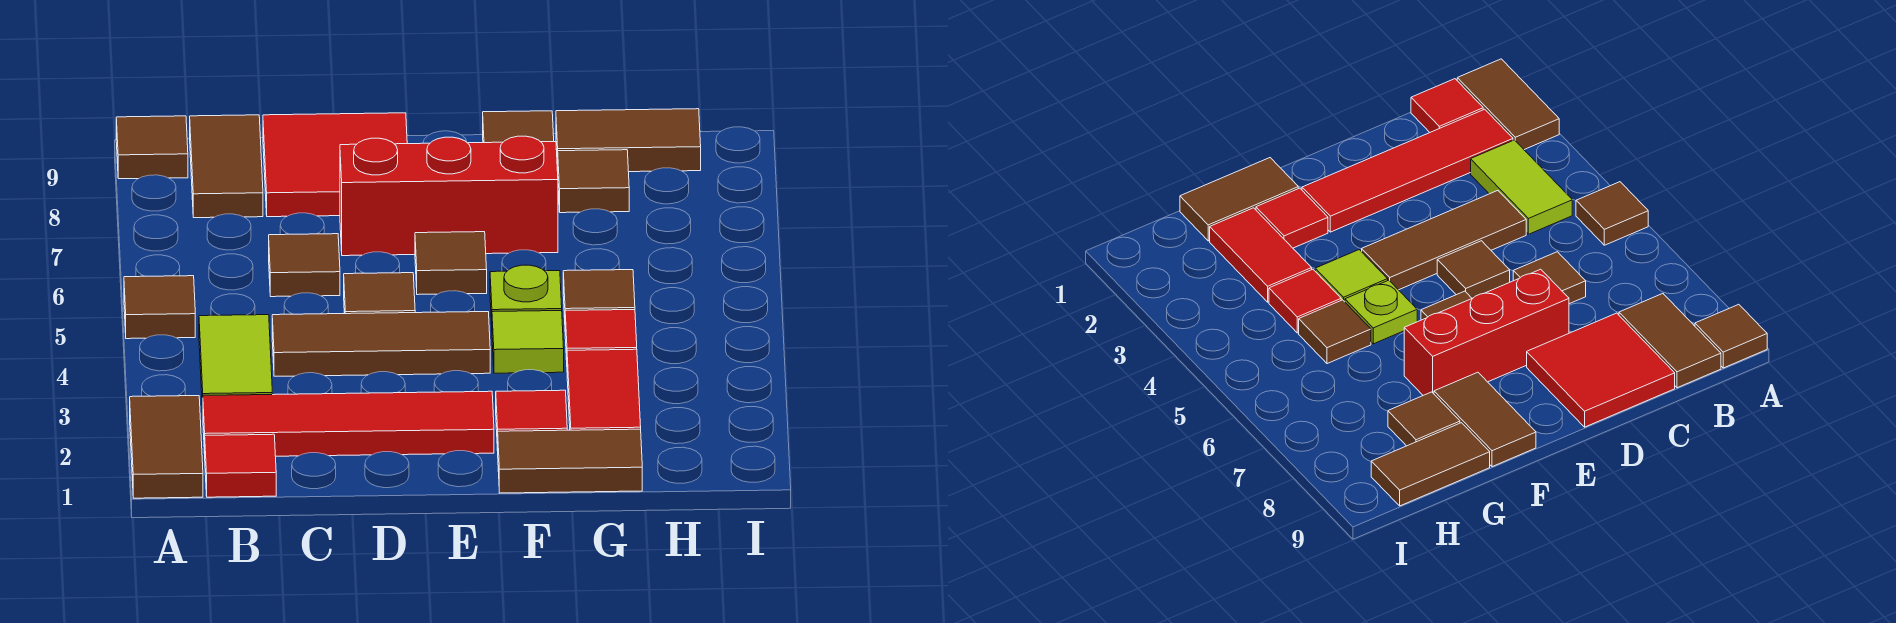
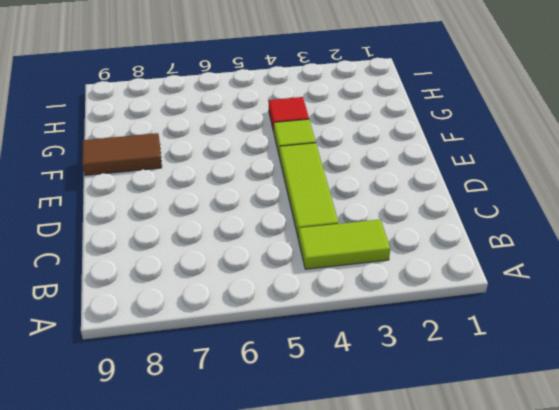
lime 1x3 tile [279,143,338,236] -> brown 1x3 tile [272,312,490,376]
none -> brown 1x2 tile [130,396,203,498]
none -> brown 1x1 tile [124,276,195,339]
none -> brown 1x1 tile [116,116,188,179]

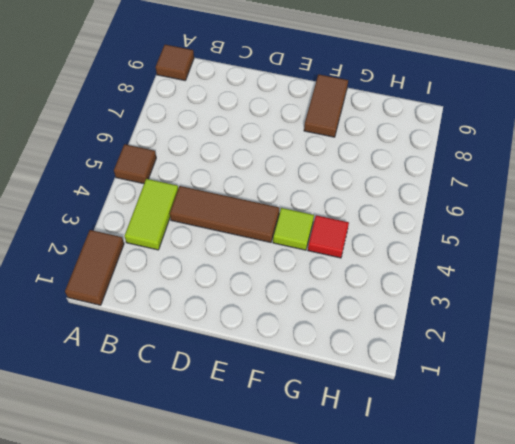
none -> red 1x1 tile [205,434,276,497]
none -> red 1x4 tile [203,391,494,456]
none -> brown 1x2 tile [190,115,263,218]

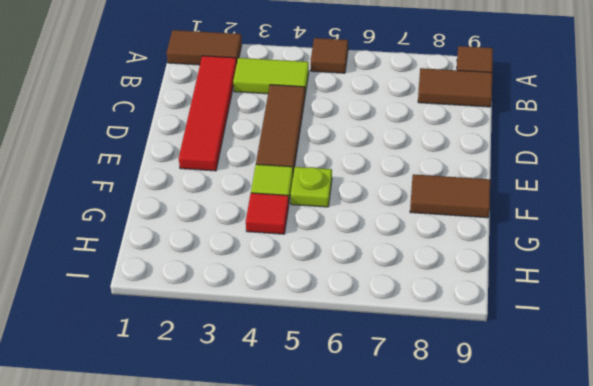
none -> red 1x1 tile [205,434,276,497]
none -> brown 1x1 tile [269,234,340,297]
none -> red 2x2 tile [263,113,407,217]

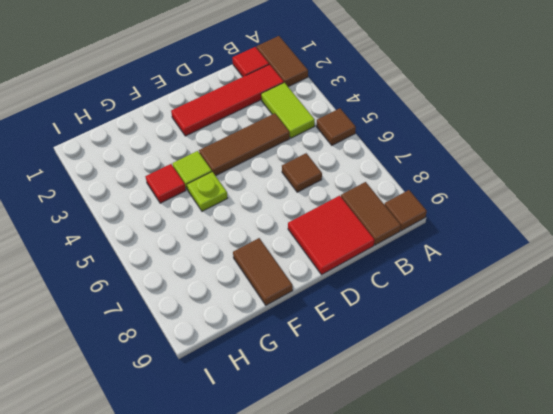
none -> brown 1x1 tile [344,273,415,314]
none -> red 1x3 brick [340,136,558,256]
none -> brown 1x1 tile [415,232,487,295]

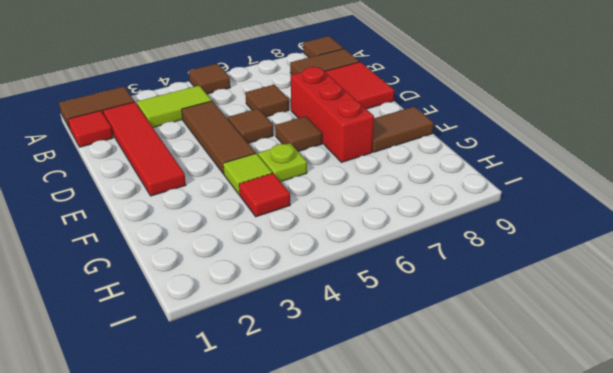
none -> brown 1x2 tile [498,429,642,493]
none -> red 1x1 tile [496,390,567,451]
none -> red 1x2 tile [567,349,641,430]

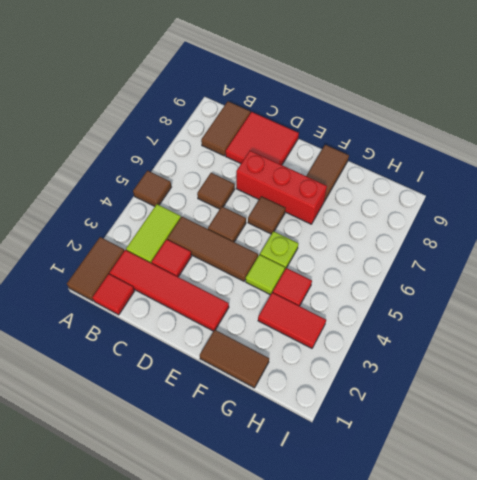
red 1x1 tile [152,239,192,277] -> red 1x1 tile moved to [496,390,567,451]
red 1x2 tile [258,292,326,348] -> red 1x2 tile turned to [567,349,641,430]
none -> brown 1x1 tile [116,116,188,179]
none -> brown 1x1 tile [563,270,635,318]
none -> brown 1x1 tile [557,150,629,213]

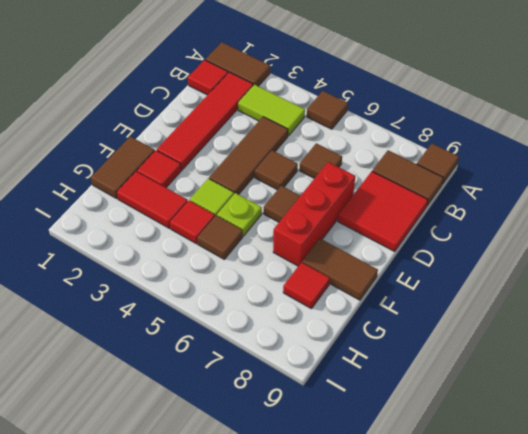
red 1x1 tile [283,262,330,308] -> brown 1x1 tile [557,150,629,213]
none -> brown 1x2 tile [556,109,701,172]

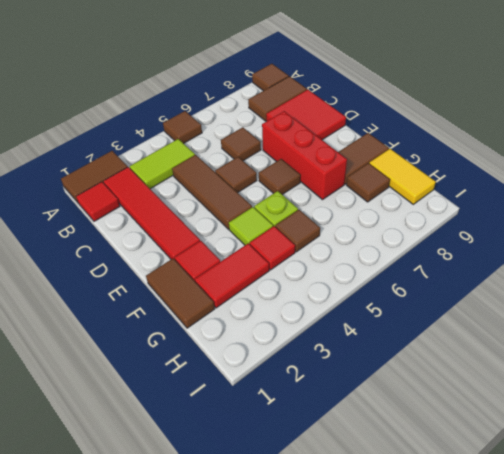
yellow 1x2 tile [369,149,436,204] -> brown 1x2 tile [556,109,701,172]

